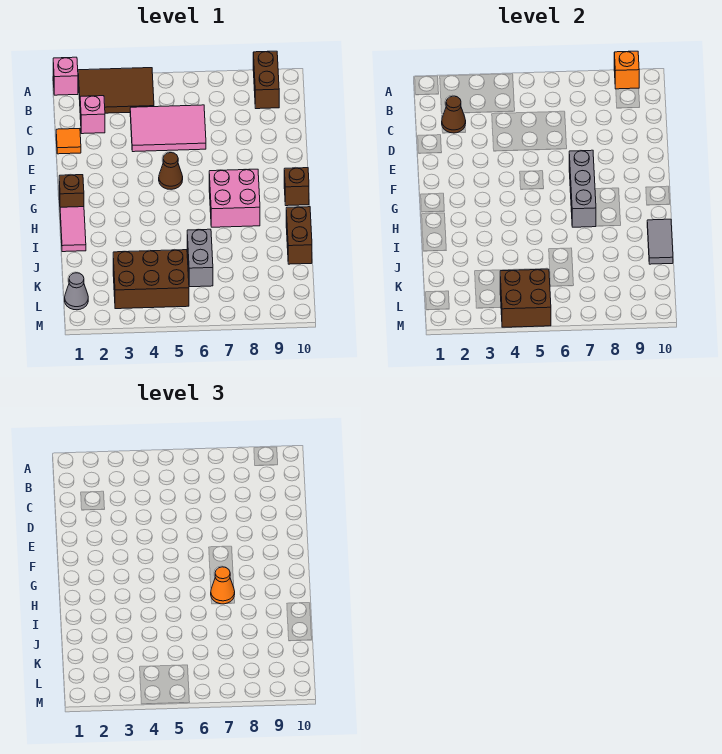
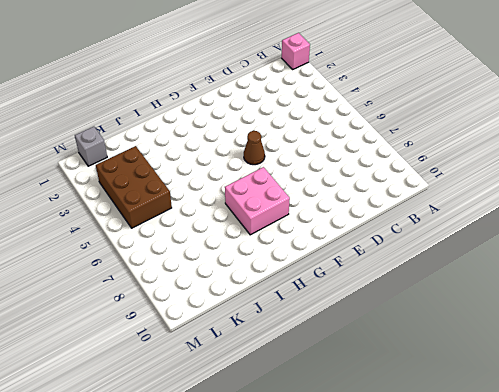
grey 1x1 brick [75,127,107,166] -> grey 1x1 cone [65,273,88,310]
none -> brown 2x3 tile [78,68,154,113]
none -> brown 1x2 brick [253,51,279,109]
none -> pink 1x1 brick [80,96,105,134]

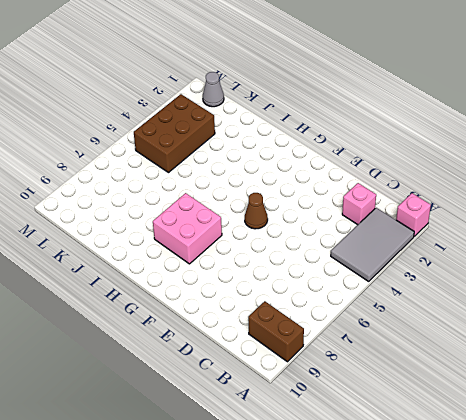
grey 2x3 tile [331,208,414,281] -> brown 2x3 tile [78,68,154,113]
none -> pink 2x3 tile [130,105,206,152]
none -> orange 1x1 tile [56,129,81,154]
none -> brown 1x1 brick [59,175,84,208]

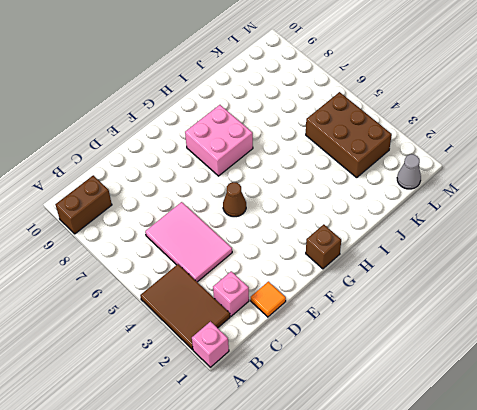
none -> brown 1x1 brick [284,168,309,206]
none -> pink 1x2 tile [60,207,86,252]
none -> brown 1x2 brick [286,207,312,264]

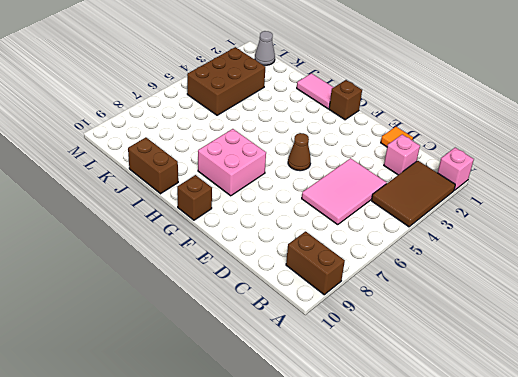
none -> grey 1x2 brick [187,229,213,287]
none -> orange 1x1 brick [614,51,639,89]
none -> brown 1x1 cone [442,96,466,133]

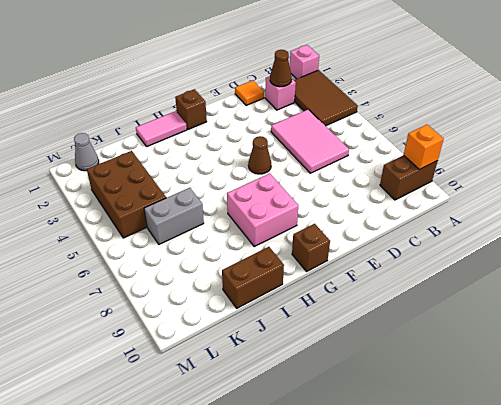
none -> grey 1x3 brick [569,150,596,227]
none -> grey 1x2 tile [647,219,673,264]
none -> brown 2x2 brick [500,269,551,327]

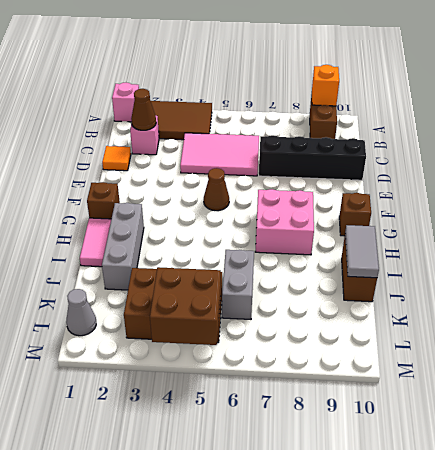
black 1x4 brick [259,135,366,180] -> none
grey 1x3 brick [102,203,144,290] -> grey 1x3 brick moved to [569,150,596,227]
none -> orange 1x1 cone [211,567,235,604]

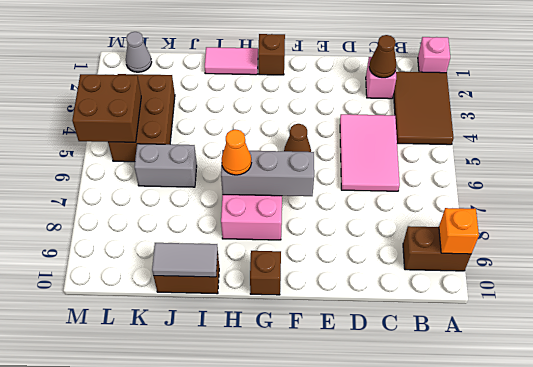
none -> orange 1x1 tile [56,129,81,154]

